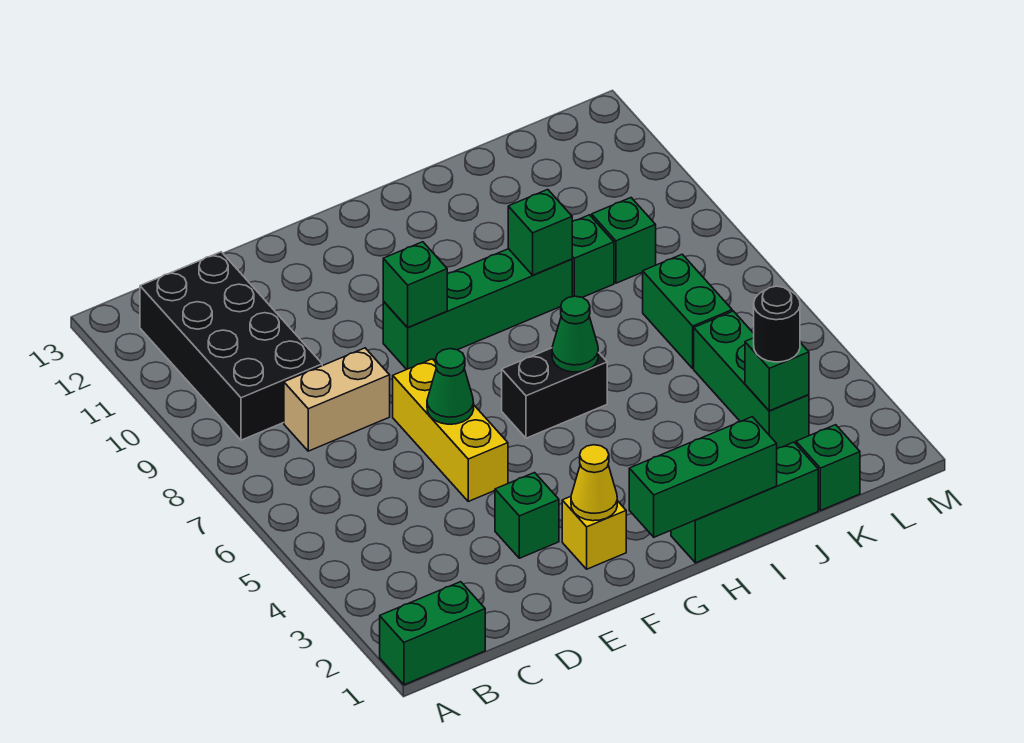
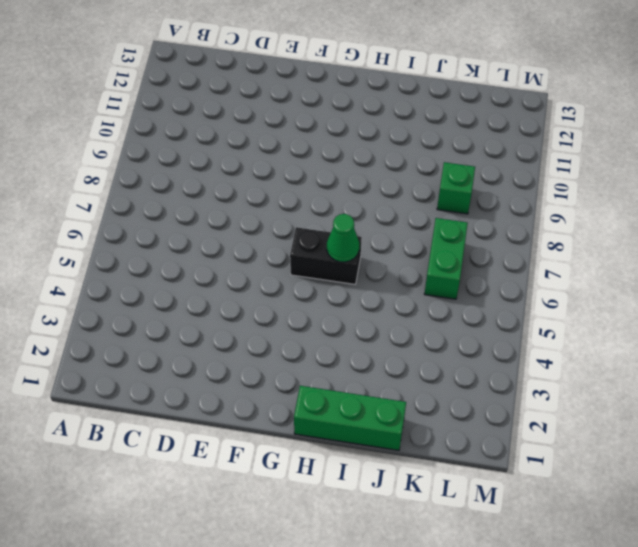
none -> green 1x2 brick [380,582,485,685]
none -> black 2x4 brick [140,252,322,440]
none -> tan 1x2 brick [284,348,390,451]

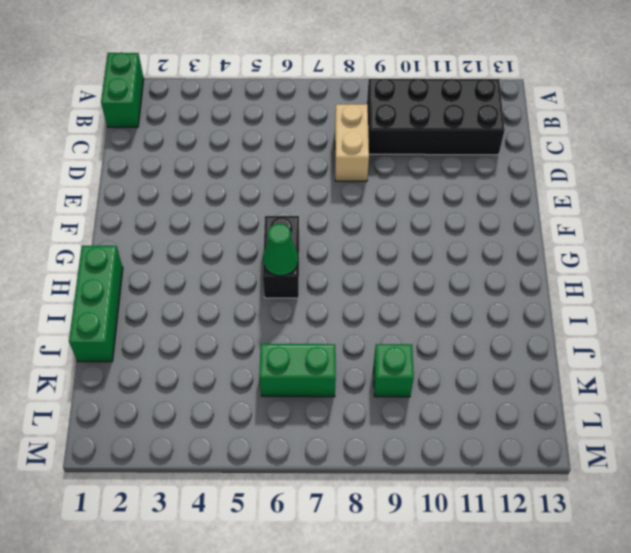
none -> green 1x1 brick [495,473,559,558]
none -> yellow 1x3 brick [393,359,508,501]
none -> yellow 1x1 brick [562,497,626,569]

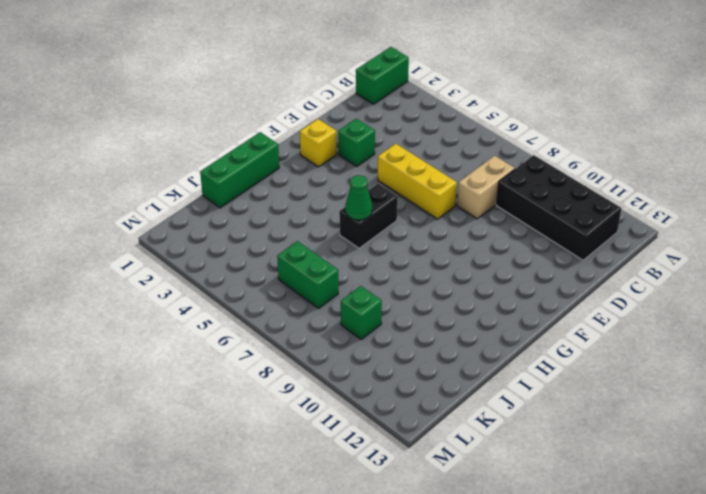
none -> green 1x4 brick [383,249,572,369]
none -> green 1x1 brick [572,215,614,297]
none -> green 1x1 brick [796,425,860,511]

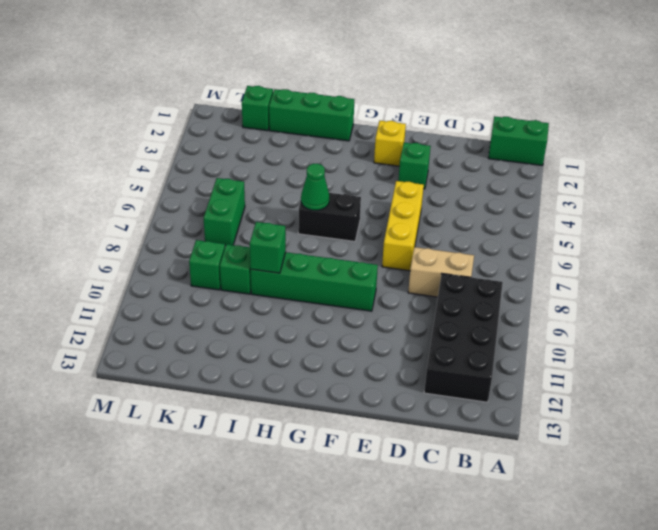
none -> green 1x3 brick [694,311,809,449]
none -> green 1x1 cone [427,349,474,424]
none -> yellow 1x1 cone [571,445,617,521]

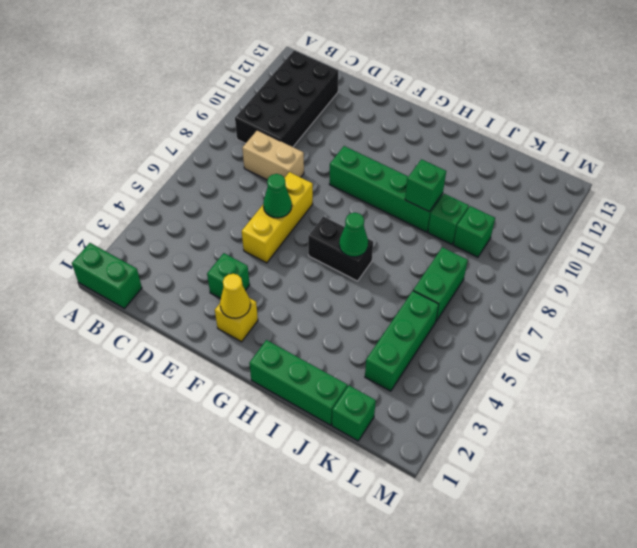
none -> green 1x1 brick [383,242,447,328]
none -> green 1x3 brick [629,417,777,537]
none -> green 1x1 brick [745,338,809,411]

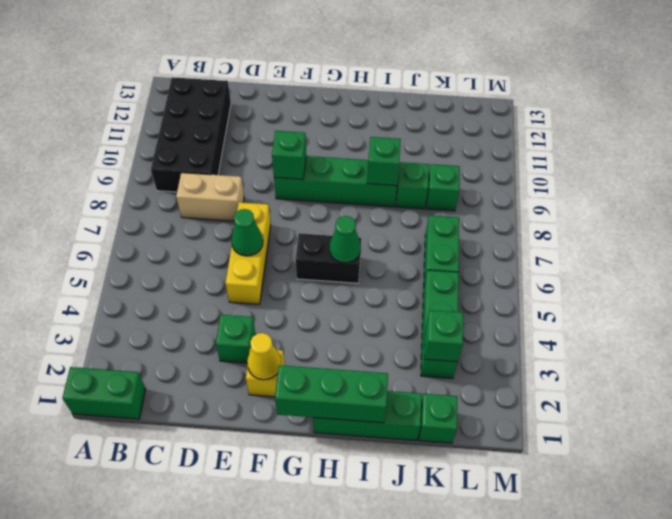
none -> black 1x1 round brick [754,286,800,362]

